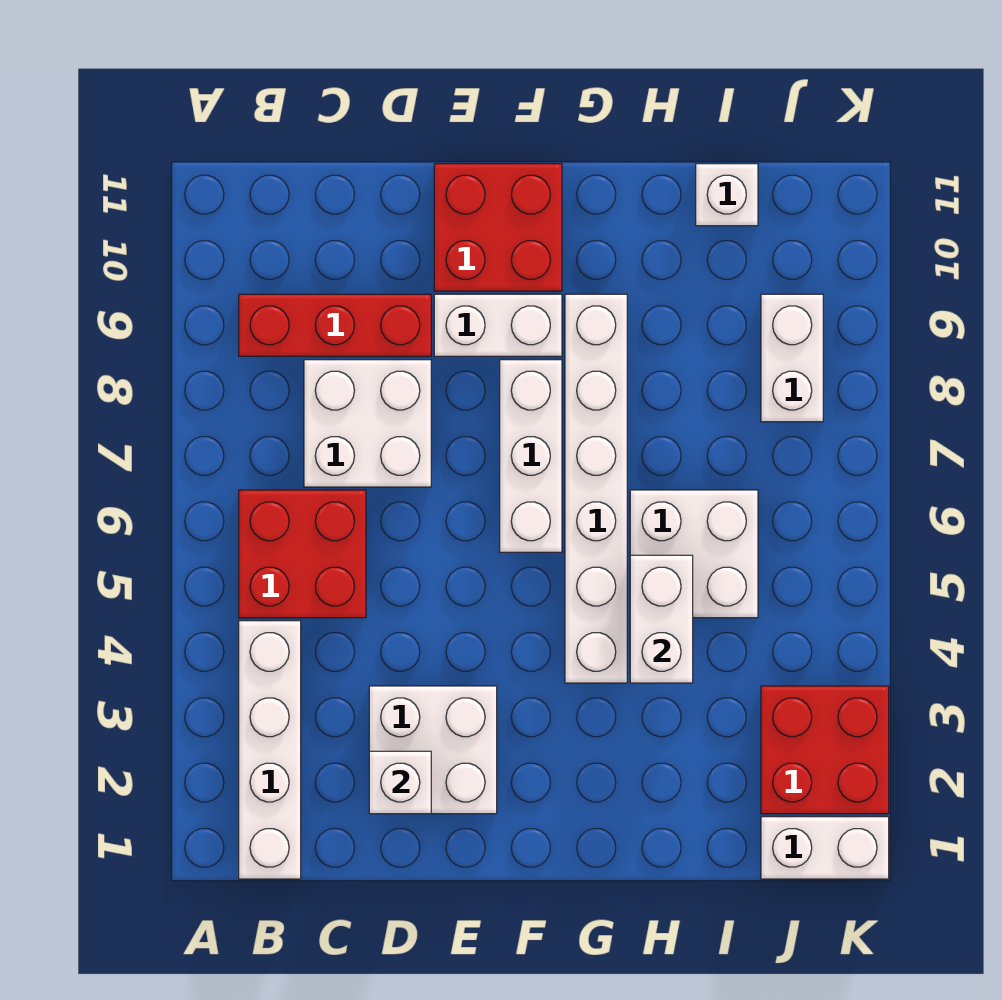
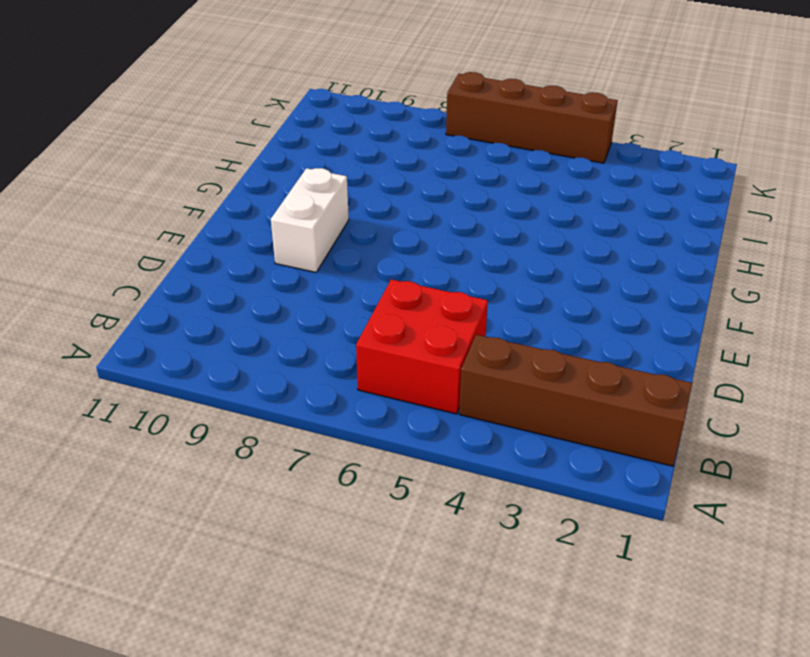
brown 1x4 brick [459,335,692,466] -> white 1x4 brick [239,621,301,879]
brown 1x4 brick [446,72,618,163] -> none
none -> red 1x3 brick [239,294,431,356]
none -> white 2x2 brick [304,360,431,487]
none -> white 2x2 brick [369,686,497,814]

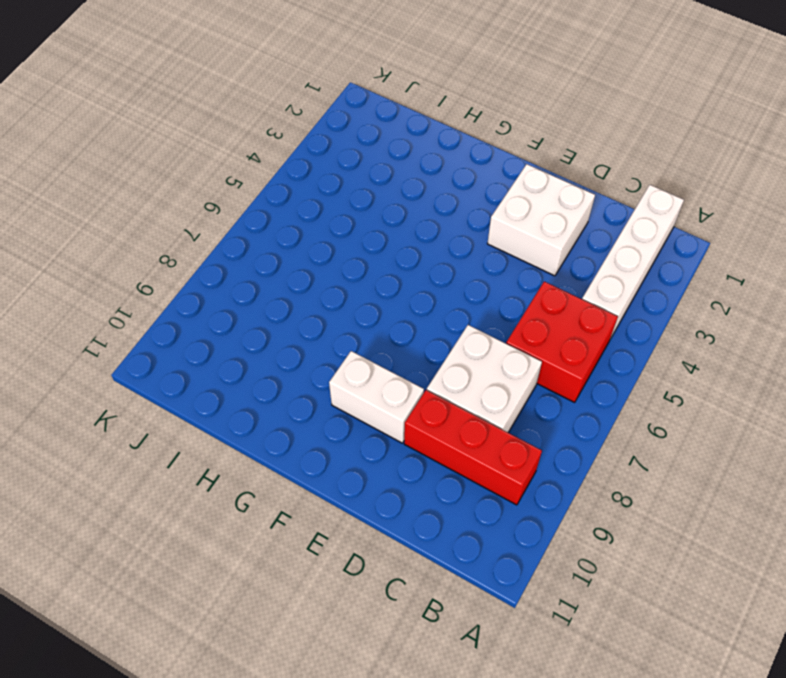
none -> red 2x2 brick [434,164,562,291]
none -> white 1x3 brick [500,360,562,552]
none -> white 1x6 brick [565,294,627,683]

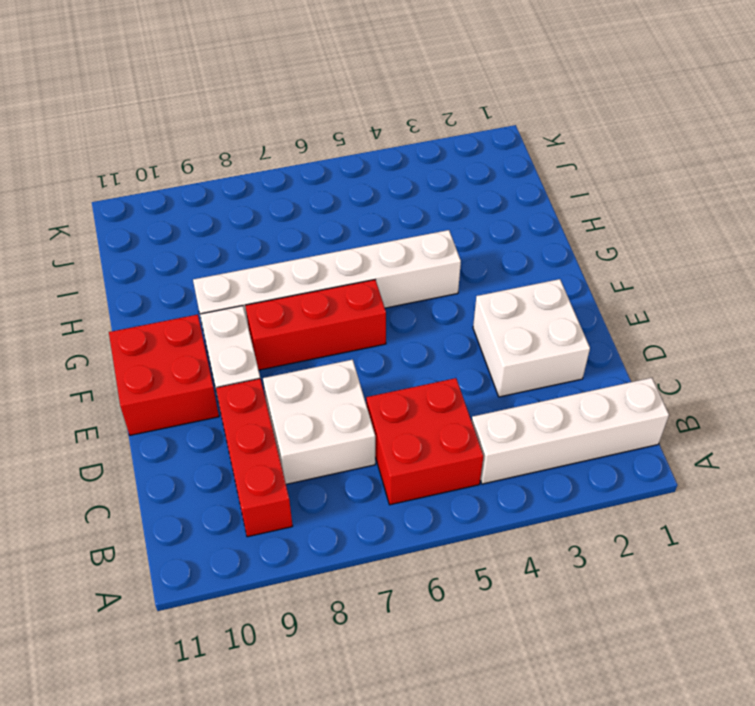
red 1x3 brick [245,280,386,370] -> white 1x3 brick [500,360,562,552]
none -> white 2x2 brick [630,490,758,618]
none -> white 1x1 brick [696,164,758,226]
none -> white 1x2 brick [761,817,889,879]

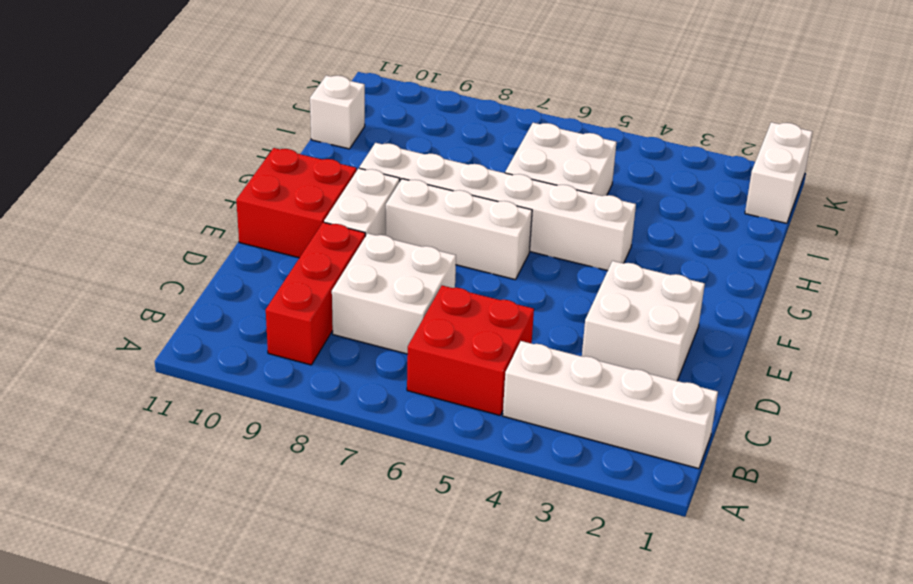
none -> red 2x2 brick [761,686,889,814]
none -> white 1x2 brick [761,294,823,422]
none -> white 1x1 brick [369,751,431,814]

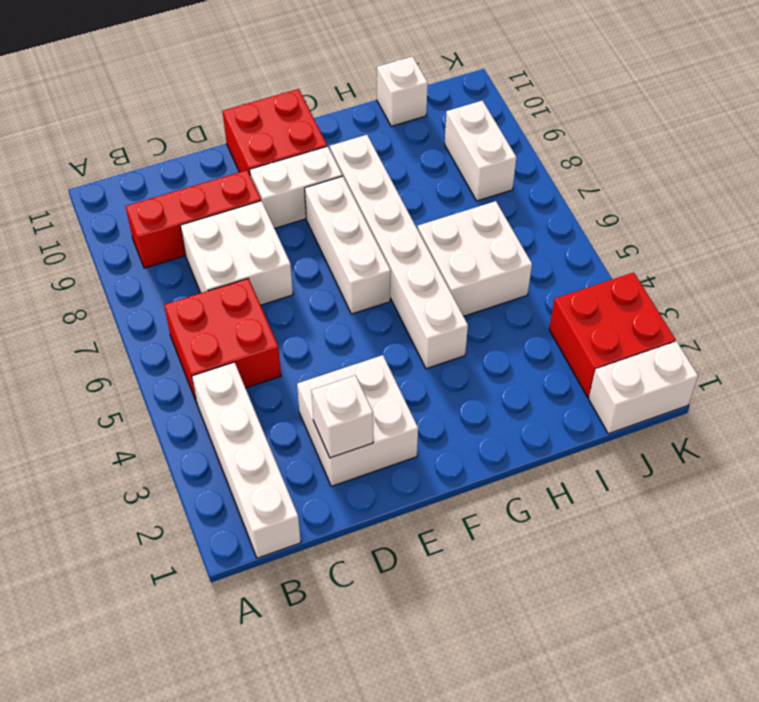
none -> white 1x2 brick [630,555,693,683]

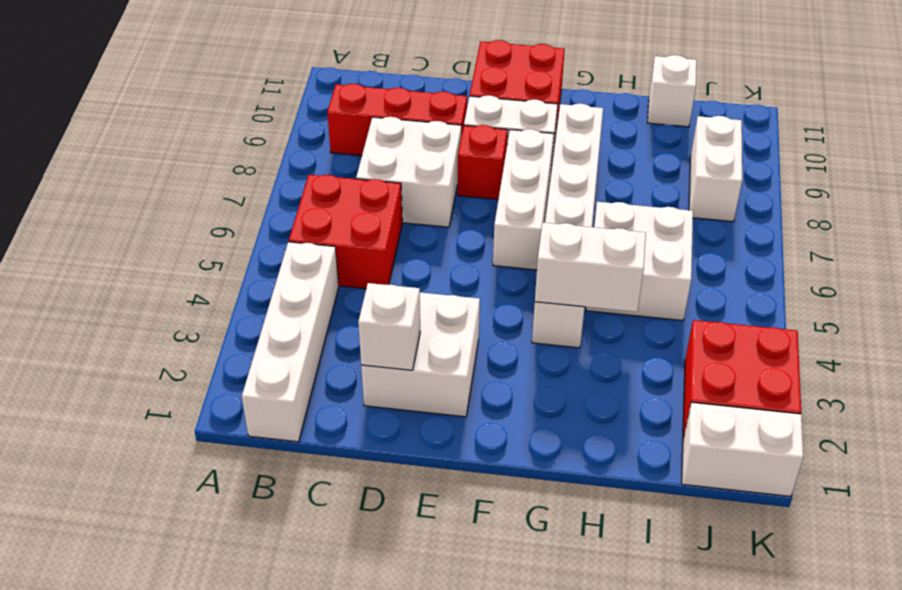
red 1x1 brick [458,125,507,199] -> none
white 1x2 brick [535,222,646,312] -> white 1x2 brick turned to [630,555,693,683]

